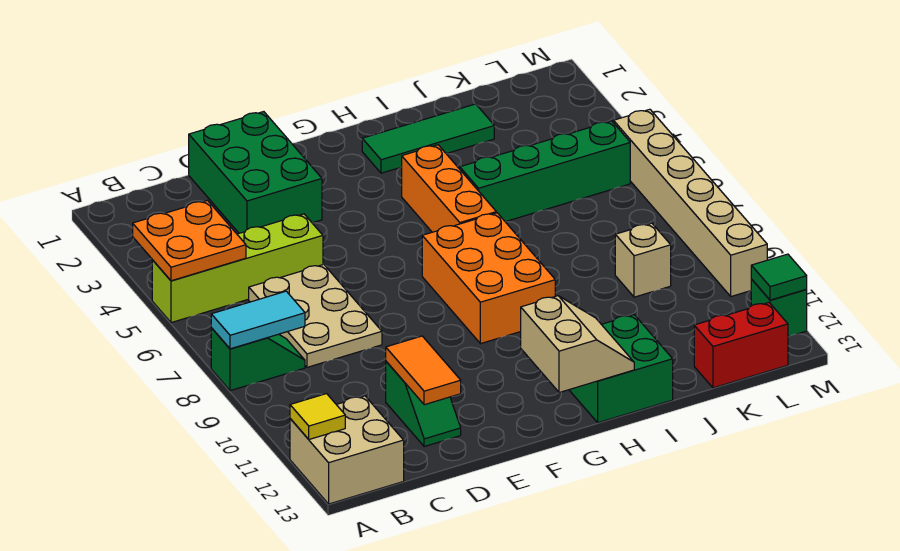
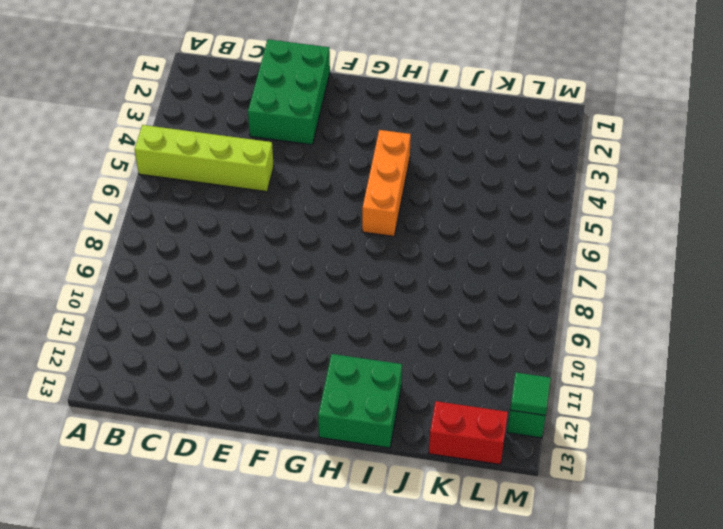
none -> green 1x2 slope [211,328,305,391]
none -> tan 2x2 brick [290,396,404,504]
none -> tan 2x3 plate [249,264,382,367]

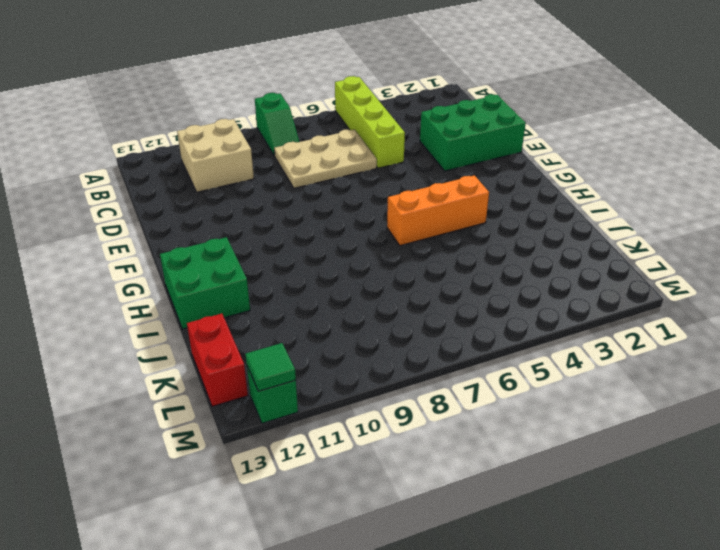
tan 2x2 brick [177,119,254,192] -> tan 2x2 brick moved to [290,396,404,504]
none -> green 1x2 slope [386,362,461,447]
none -> orange 2x3 brick [422,213,555,344]
none -> green 1x3 tile [362,104,494,173]

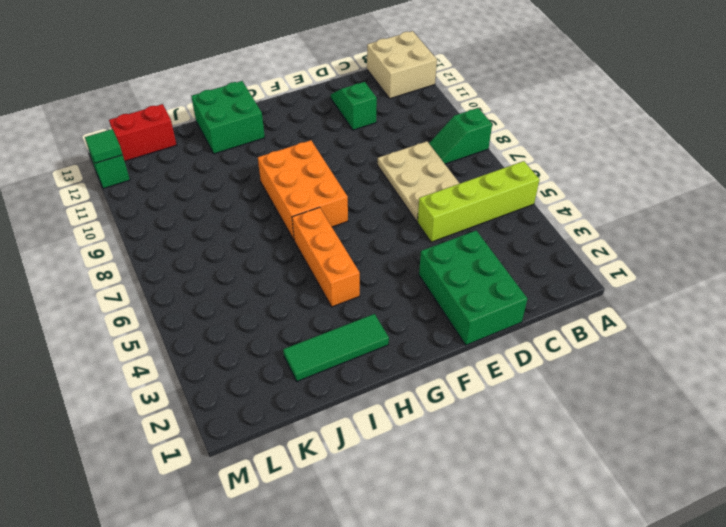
none -> green 1x4 brick [460,121,630,222]
none -> tan 1x1 brick [615,223,671,297]
none -> tan 1x6 brick [614,109,767,296]

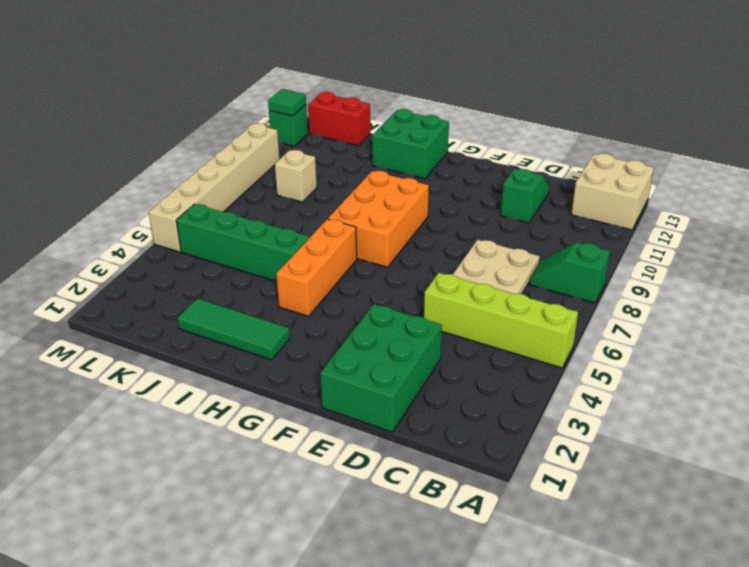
none -> orange 2x2 plate [133,201,246,281]
none -> cyan 1x2 tile [211,291,305,349]
none -> yellow 1x1 tile [290,394,345,439]

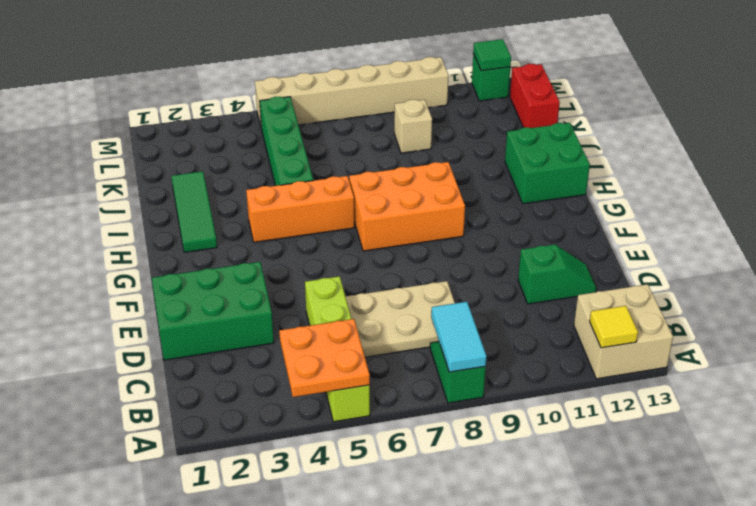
none -> orange 1x2 tile [386,336,461,405]
none -> tan 2x2 slope [521,296,634,393]

